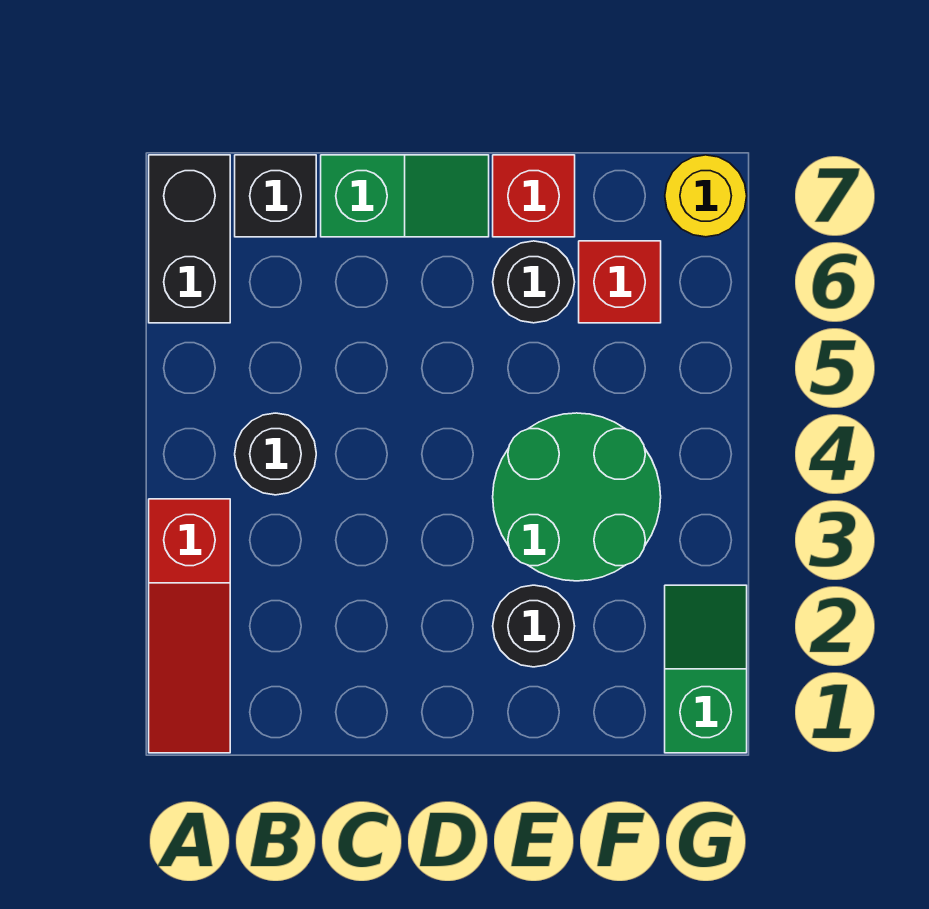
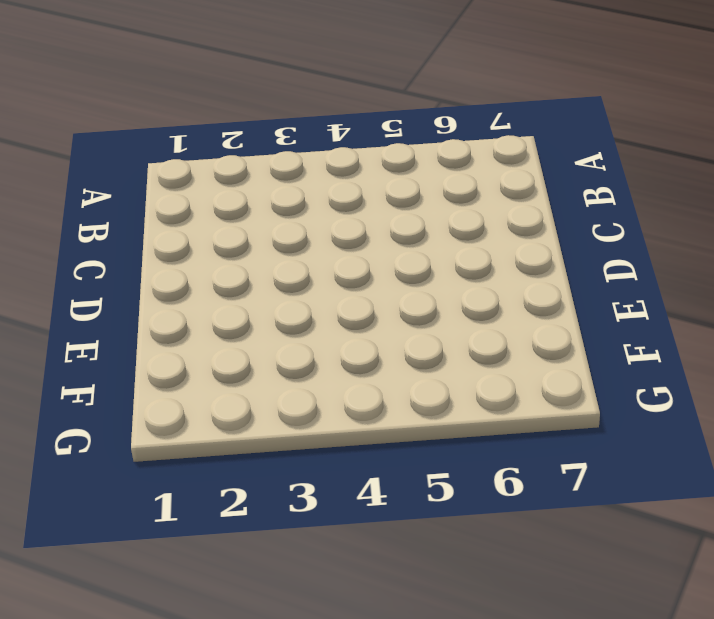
none -> red 1x3 slope [149,499,230,753]
none -> black 1x2 brick [149,155,230,323]
none -> black 1x1 round brick [235,413,316,495]

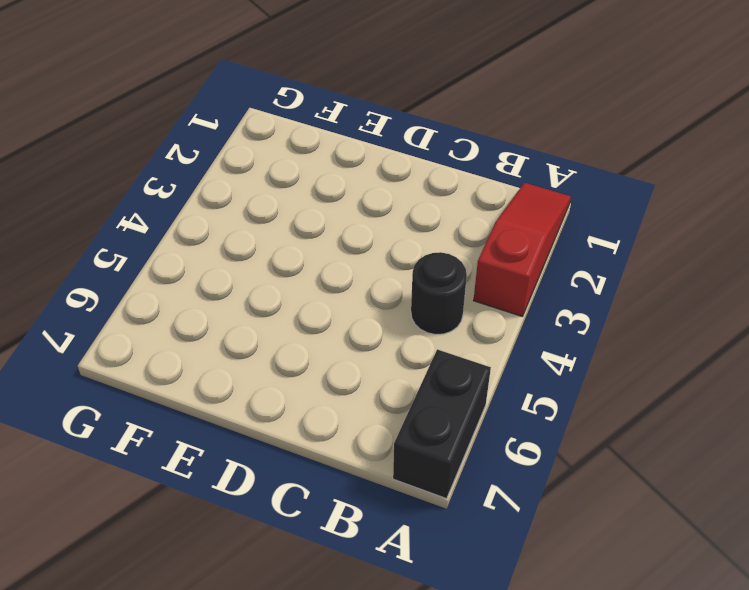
none -> black 1x1 brick [235,155,316,237]
none -> green 1x2 slope [321,155,489,237]
none -> black 1x1 round brick [493,585,575,667]

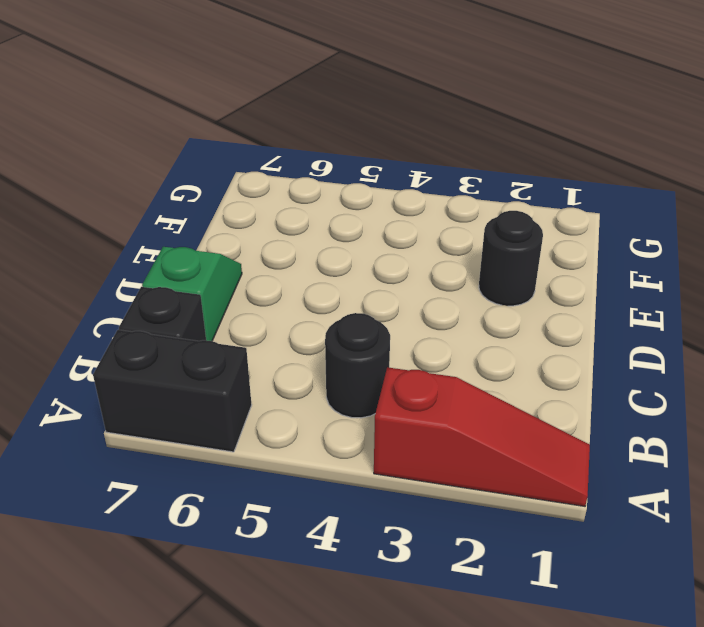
none -> green 2x2 round brick [493,413,661,581]
none -> black 1x1 round brick [493,241,575,323]
none -> red 1x1 brick [493,155,575,237]

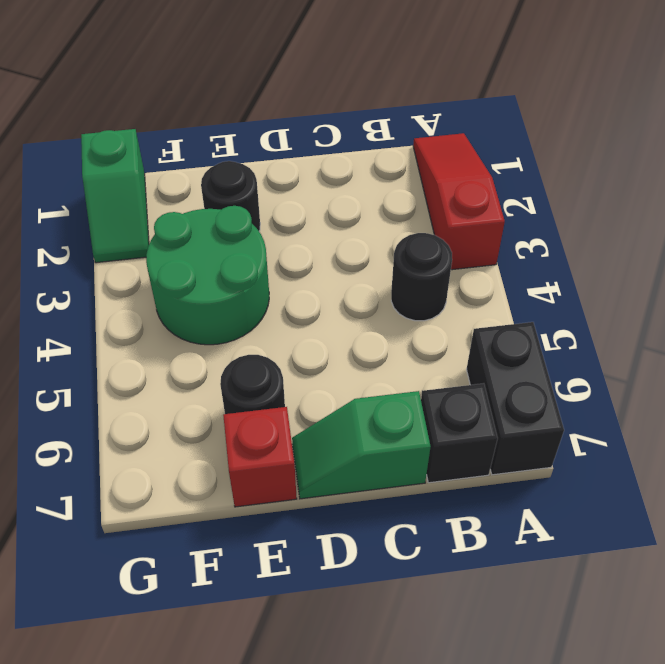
none -> red 1x1 brick [579,241,661,323]
none -> yellow 1x1 round brick [665,155,747,237]

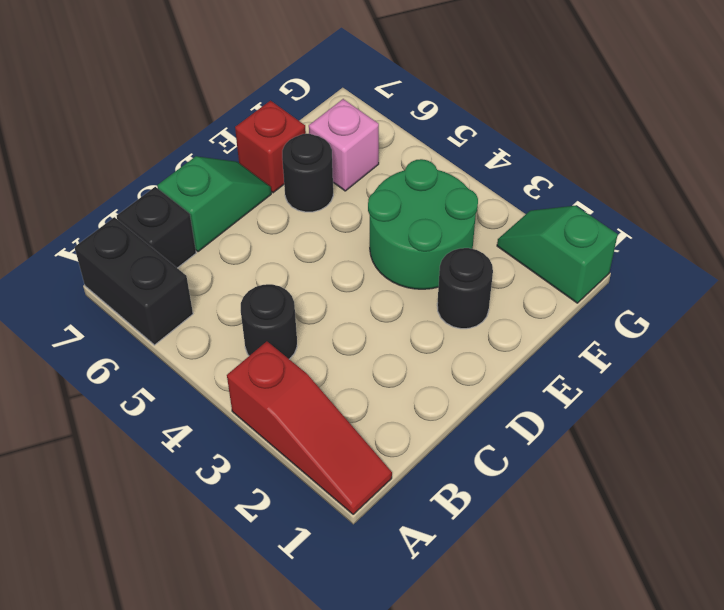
pink 1x1 brick [309,99,379,191] -> red 1x1 brick [579,241,661,323]
none -> yellow 1x1 round brick [665,155,747,237]

